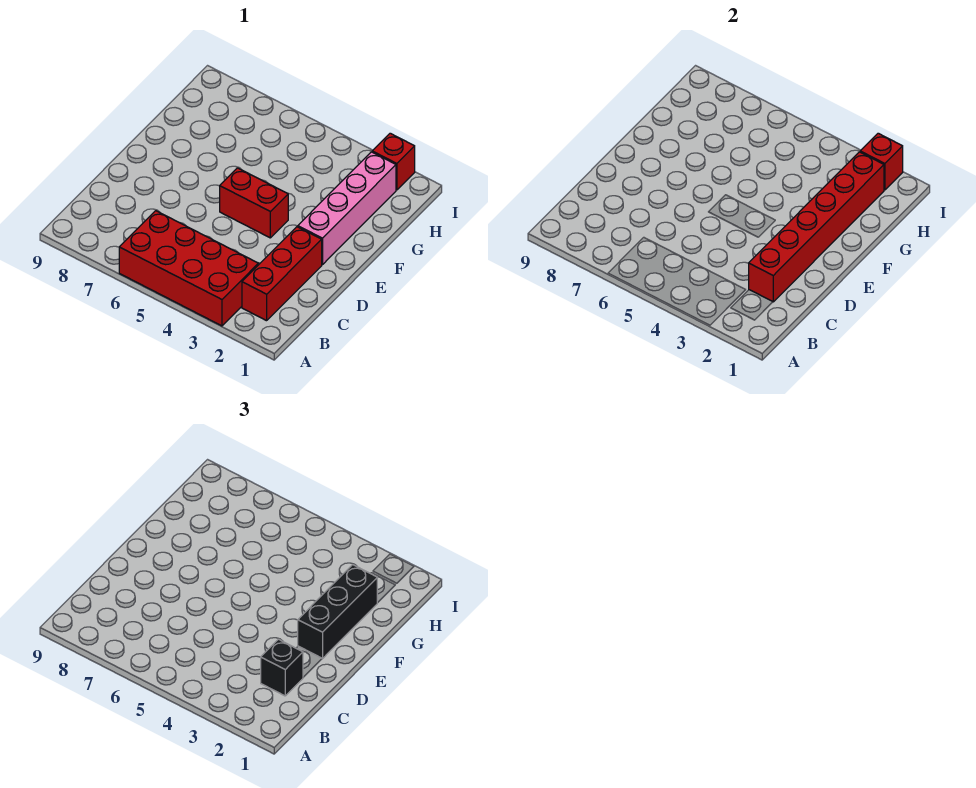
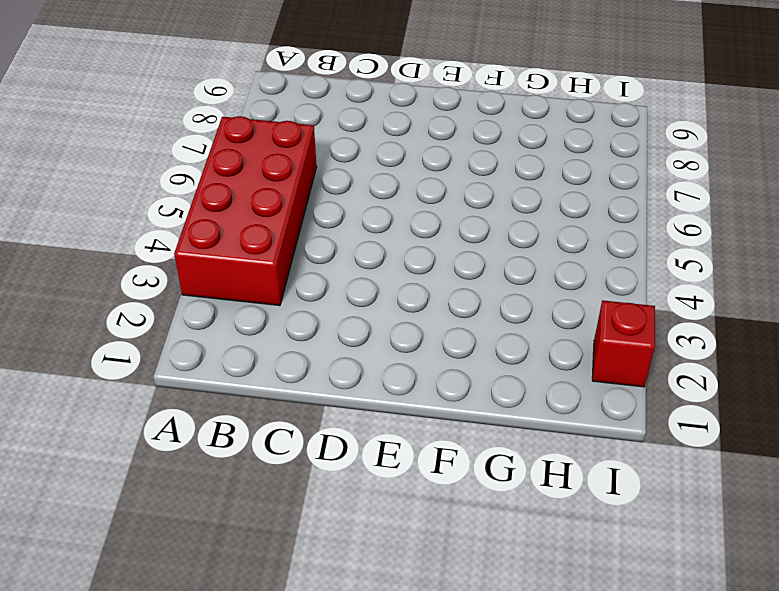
none -> red 1x3 brick [242,227,322,321]
none -> pink 1x4 brick [298,152,396,265]

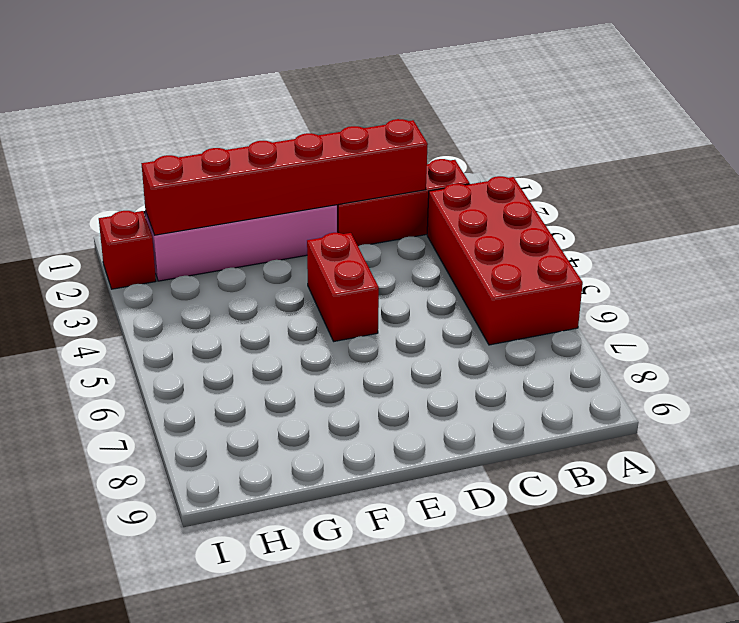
none -> red 1x1 brick [860,133,903,190]
none -> black 1x1 brick [261,639,303,696]

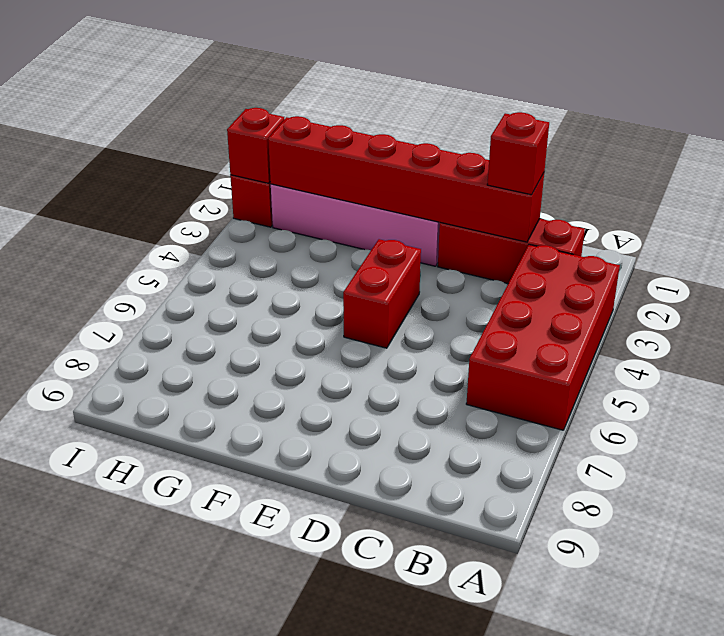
red 1x1 brick [487,112,549,195] -> black 1x1 brick [261,639,303,696]
none -> black 1x3 brick [298,565,377,659]

